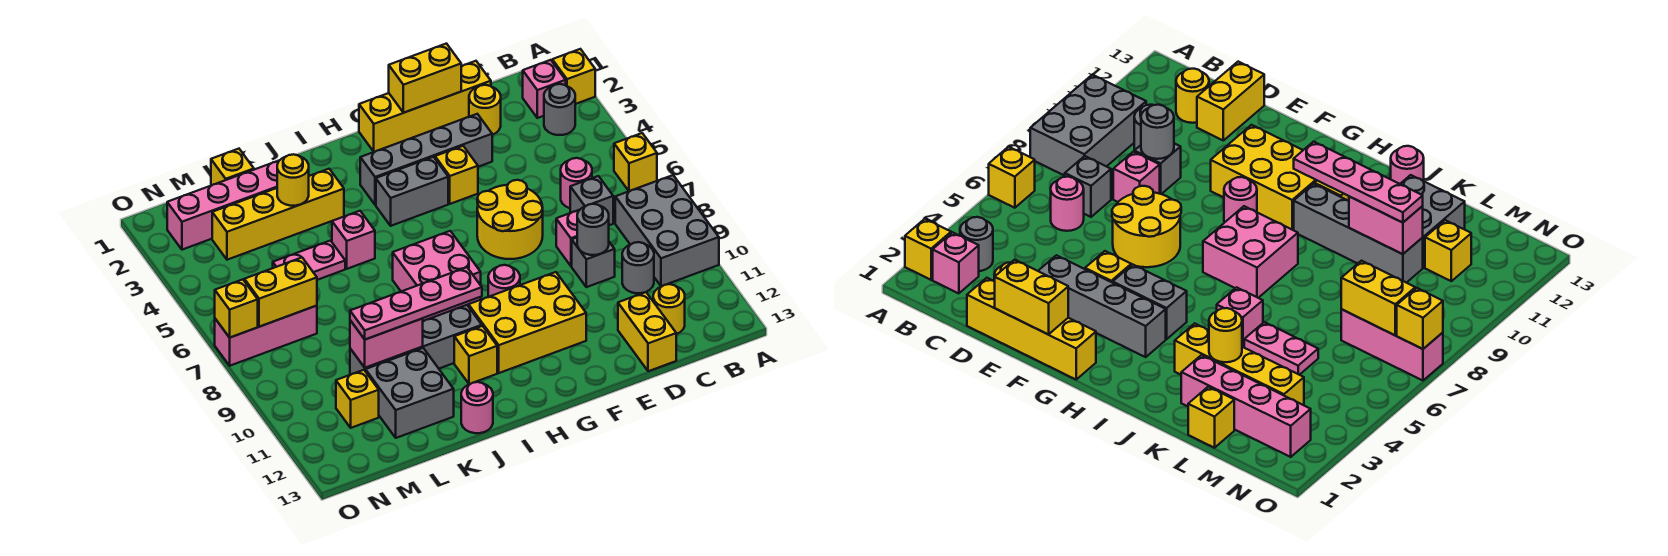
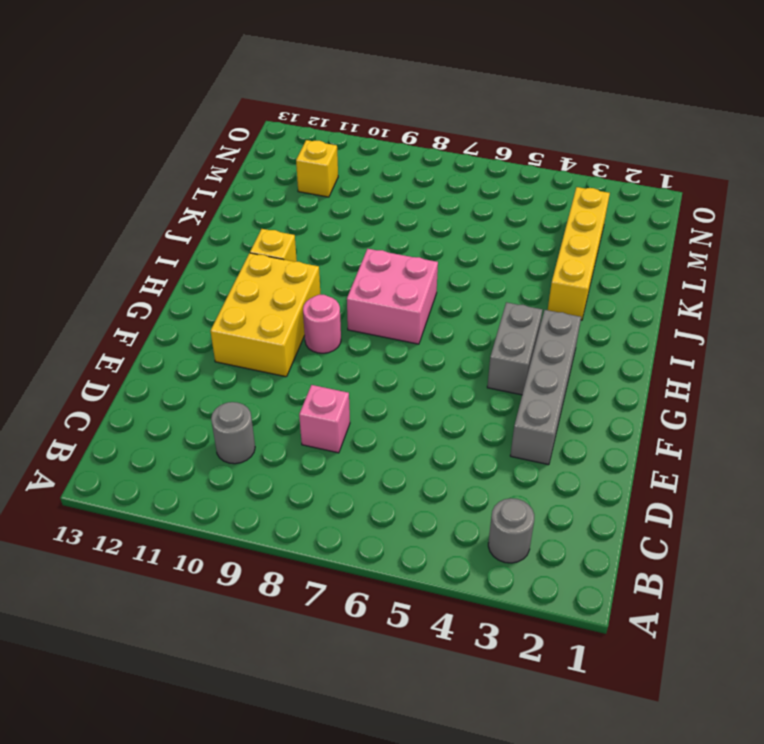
none -> yellow 1x1 brick [552,49,595,104]
none -> yellow 1x1 brick [614,133,657,191]
none -> grey 2x3 brick [615,175,719,286]
none -> pink 1x1 brick [523,60,566,118]

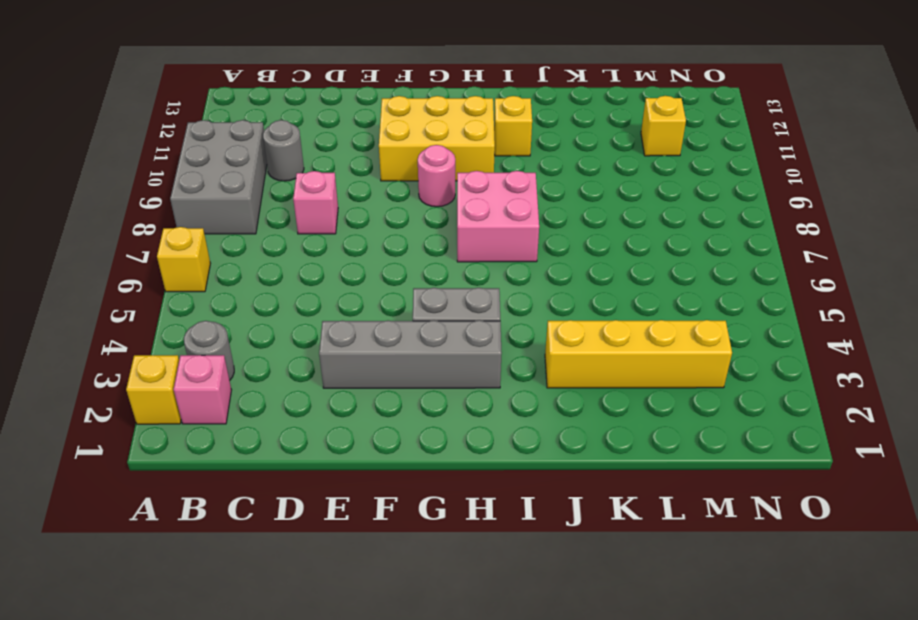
none -> pink 1x1 round brick [561,158,592,208]
none -> grey 1x1 brick [570,176,613,225]
none -> yellow 1x1 round brick [653,284,685,334]
none -> yellow 1x4 brick [359,61,491,152]

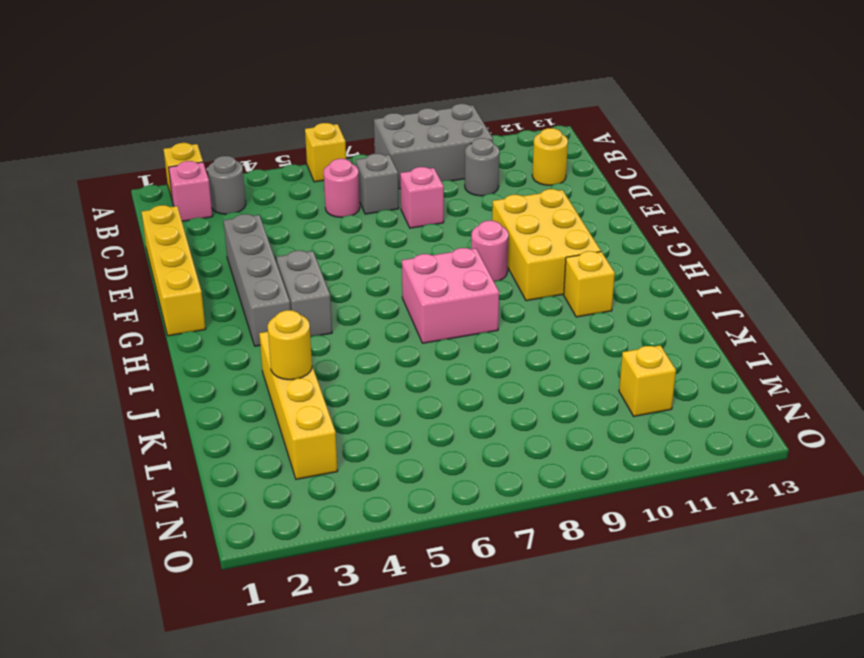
none -> yellow 1x1 round brick [469,85,501,135]
none -> grey 1x1 brick [572,238,615,287]
none -> yellow 1x2 brick [618,292,676,371]
none -> yellow 2x2 round brick [477,180,543,259]

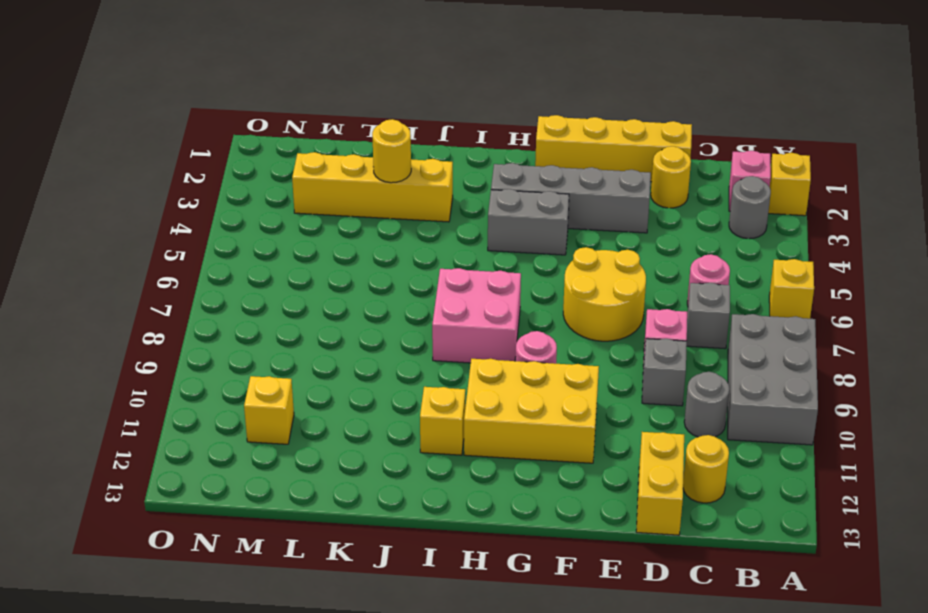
none -> yellow 1x1 brick [435,146,478,204]
none -> grey 1x4 brick [350,305,482,375]
none -> pink 1x1 brick [332,211,375,269]
none -> pink 1x1 round brick [461,382,493,433]

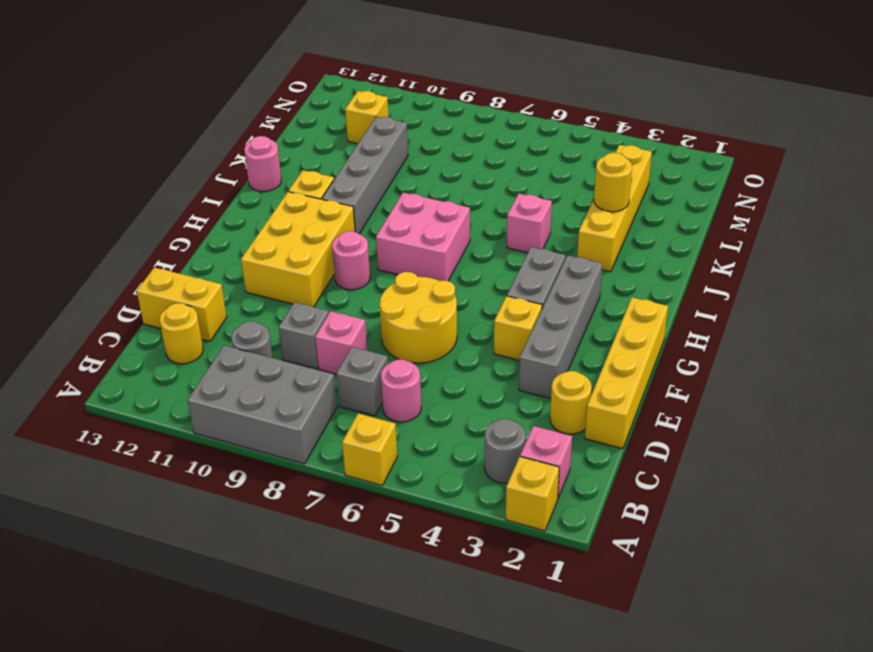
none -> pink 1x4 brick [167,160,280,250]
none -> pink 1x2 plate [273,241,345,280]
none -> grey 2x2 brick [366,348,454,438]
none -> yellow 1x1 brick [211,149,254,186]

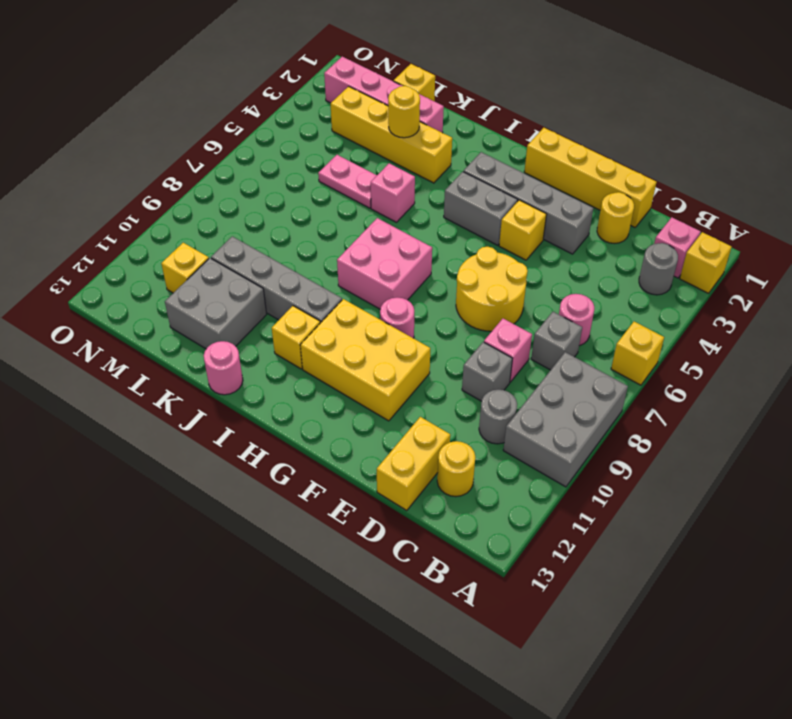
none -> pink 1x3 brick [215,306,317,366]
none -> grey 1x1 round brick [577,204,609,255]
none -> yellow 1x2 brick [389,44,461,113]
none -> pink 1x2 brick [350,319,423,368]

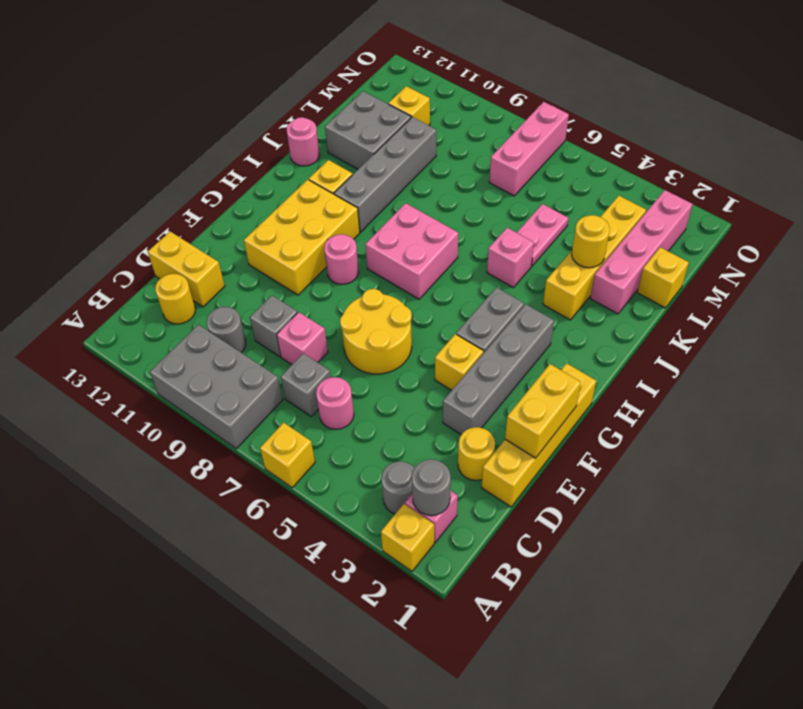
grey 1x1 round brick [412,459,451,516] -> grey 1x1 round brick moved to [577,204,609,255]
none -> pink 1x2 brick [350,319,423,368]
none -> yellow 1x2 brick [244,258,317,327]
none -> yellow 1x1 brick [215,279,258,338]
none -> pink 1x4 plate [350,267,482,340]

